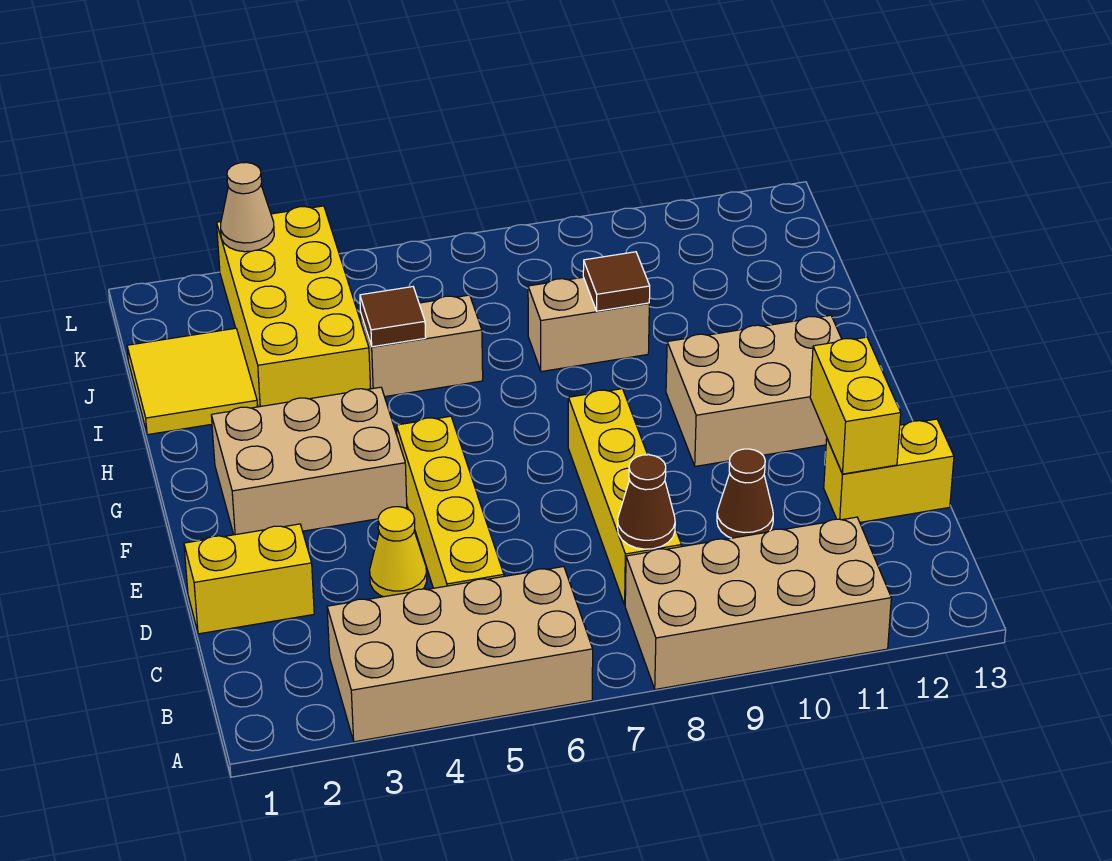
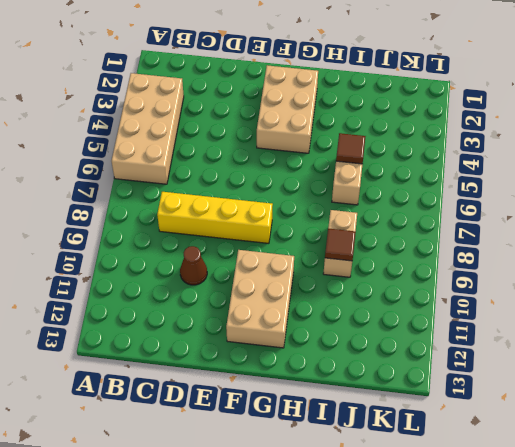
none -> tan 2x4 brick [625,517,891,689]
none -> yellow 1x4 brick [396,416,504,588]
none -> yellow 1x2 brick [184,524,314,634]

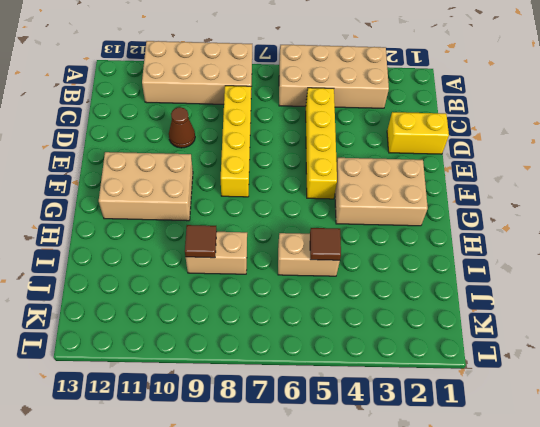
none -> yellow 1x1 cone [370,507,427,597]
none -> yellow 1x2 brick [824,419,954,522]
none -> yellow 2x2 tile [127,328,258,435]

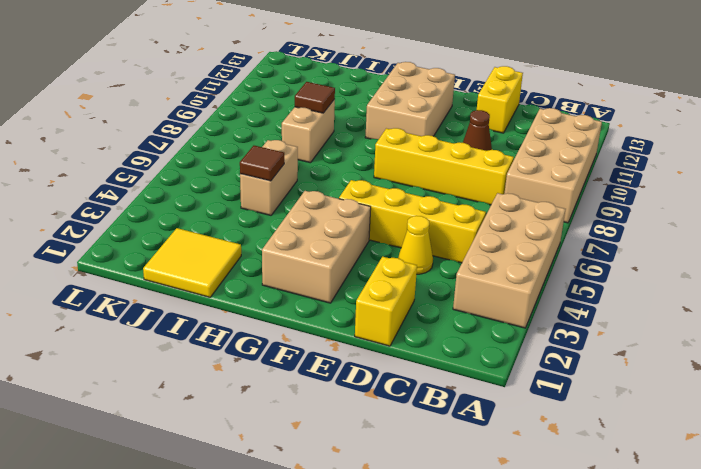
none -> yellow 2x4 brick [217,206,371,407]
none -> brown 1x1 cone [617,455,675,549]
none -> yellow 1x2 brick [810,337,901,474]

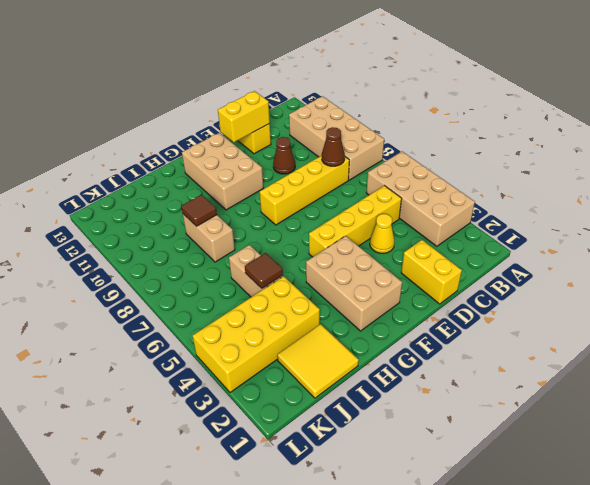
none -> tan 1x1 cone [221,162,274,252]

